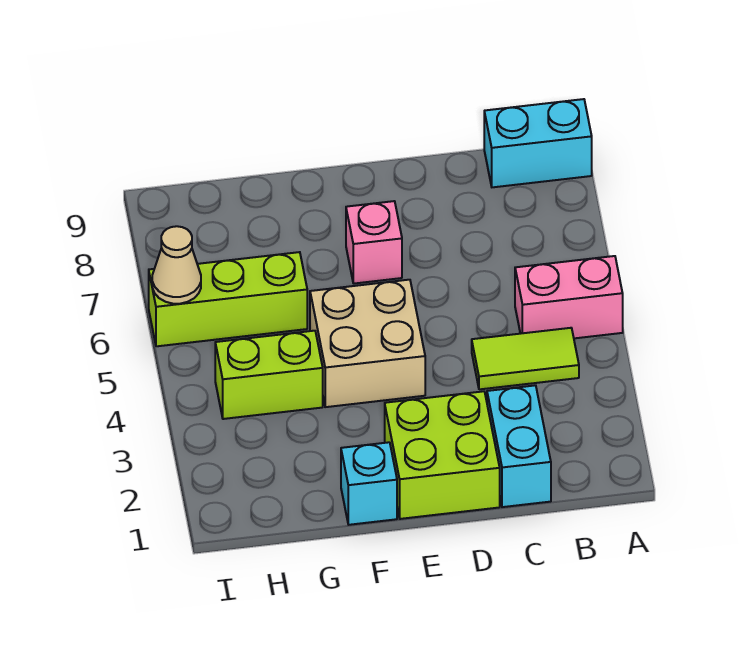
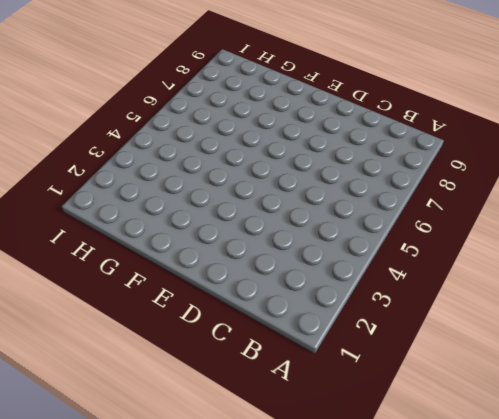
none -> pink 1x2 brick [515,256,623,338]
none -> cyan 1x2 brick [484,99,592,187]

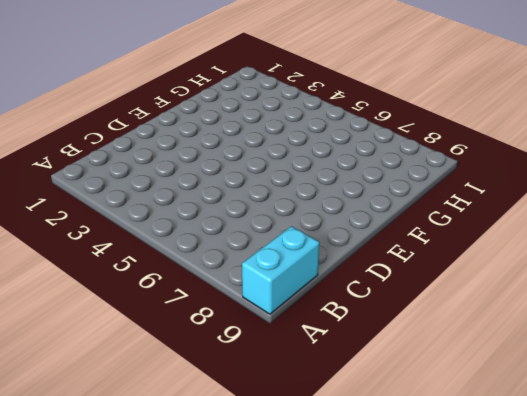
none -> pink 1x2 brick [515,256,623,338]
none -> lime 1x2 tile [472,328,579,389]

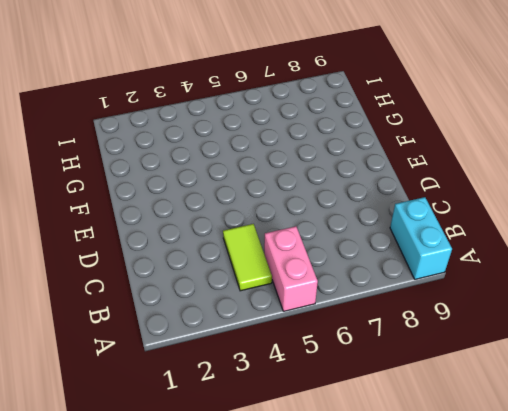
none -> cyan 1x2 brick [487,385,551,507]
none -> lime 2x2 brick [385,391,500,519]

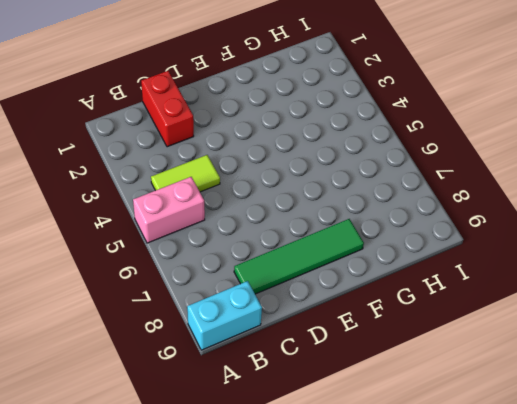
red 1x2 brick [141,71,194,147] -> cyan 1x2 brick [487,385,551,507]
green 1x4 tile [234,219,364,294] -> none
none -> lime 2x2 brick [385,391,500,519]
none -> tan 2x2 brick [310,280,425,407]

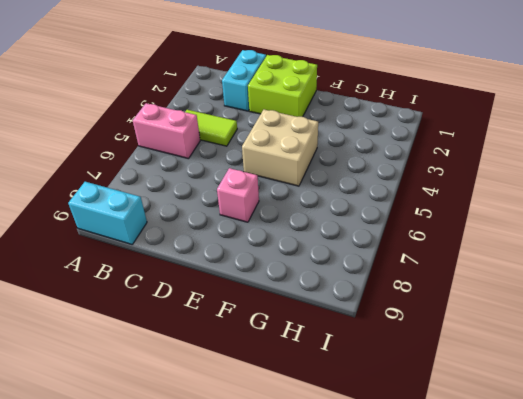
none -> cyan 1x1 brick [341,442,397,525]
none -> lime 1x2 brick [215,331,323,419]

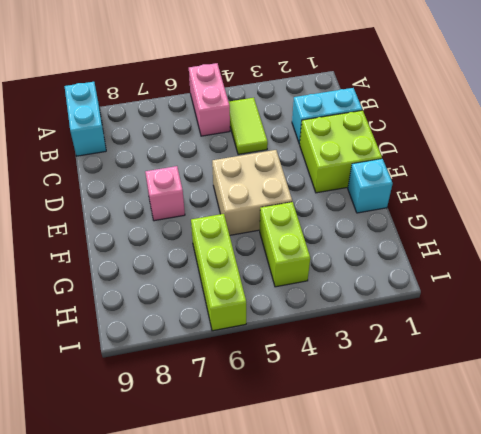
none -> tan 1x1 cone [152,226,201,304]

